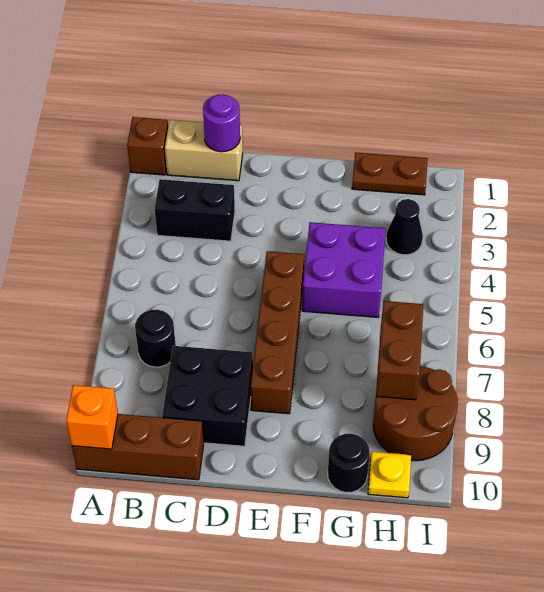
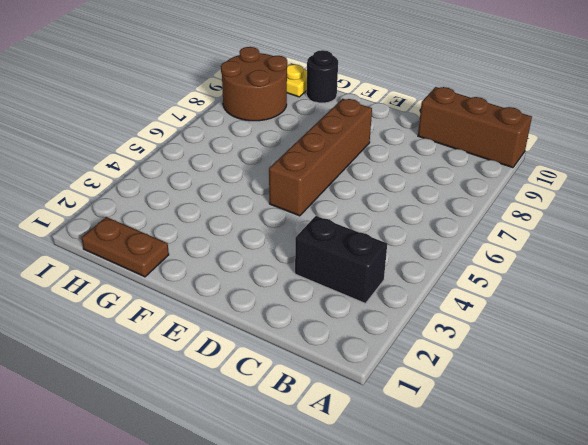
none -> brown 1x1 brick [127,117,168,175]
none -> tan 1x2 brick [165,120,243,181]
none -> black 1x1 round brick [135,309,176,367]

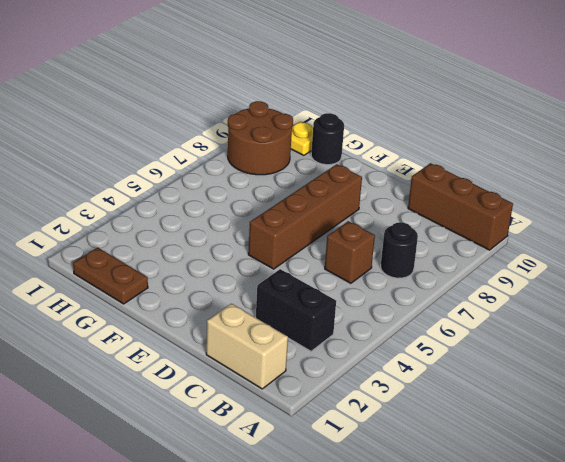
brown 1x1 brick [325,221,375,283] -> brown 1x1 brick moved to [127,117,168,175]
none -> black 2x2 brick [162,346,253,446]
none -> purple 2x2 brick [302,222,386,317]
none -> black 1x1 cone [386,199,423,255]

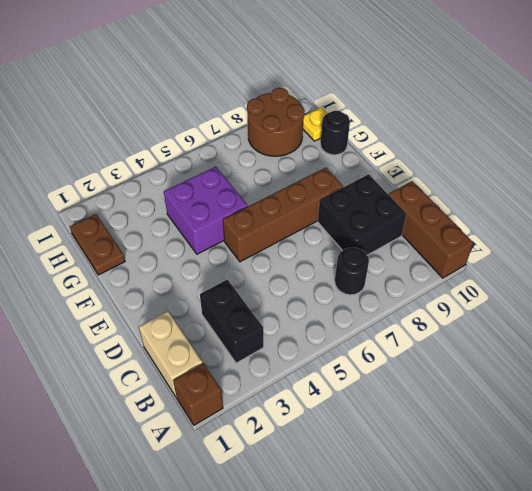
none -> black 1x1 cone [386,199,423,255]
none -> orange 1x1 brick [66,385,118,449]
none -> purple 1x1 round brick [203,94,240,152]

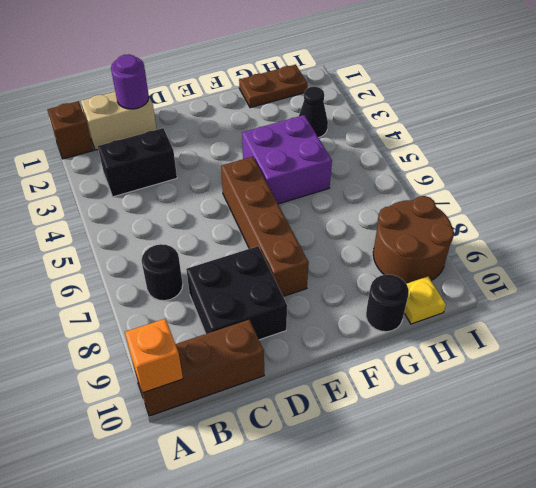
none -> brown 1x2 brick [376,301,423,400]

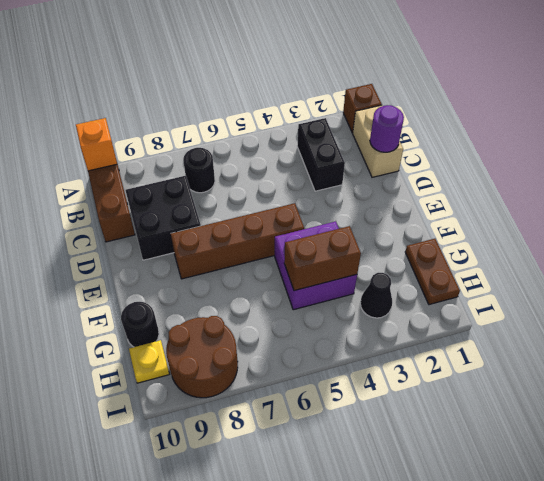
brown 1x2 brick [284,226,361,291] -> brown 1x2 brick moved to [376,301,423,400]

